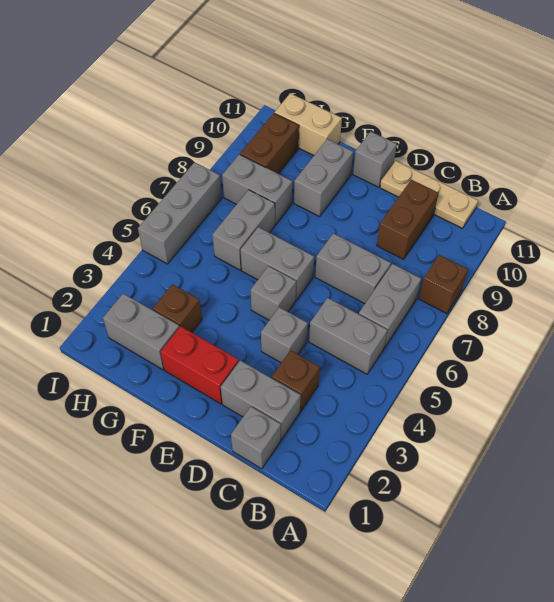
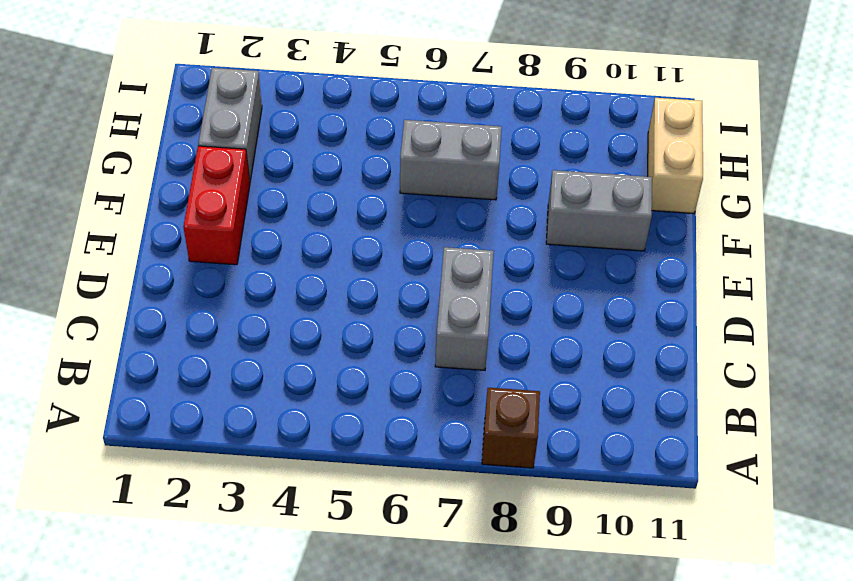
none -> grey 1x2 brick [309,298,387,374]
none -> grey 1x2 brick [359,264,421,348]
none -> tan 1x3 plate [380,161,478,228]

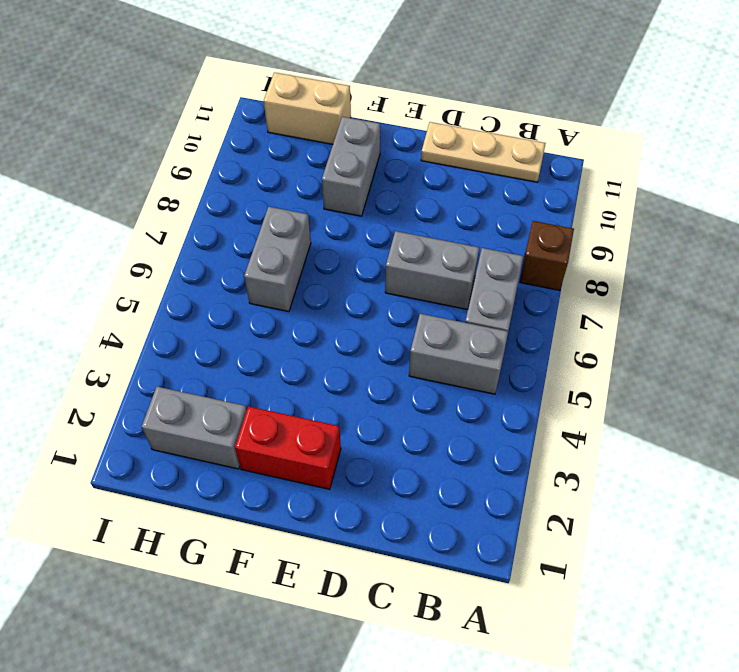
none -> grey 1x1 brick [231,407,281,469]
none -> grey 1x2 brick [221,360,301,440]
none -> brown 1x1 brick [272,350,320,411]

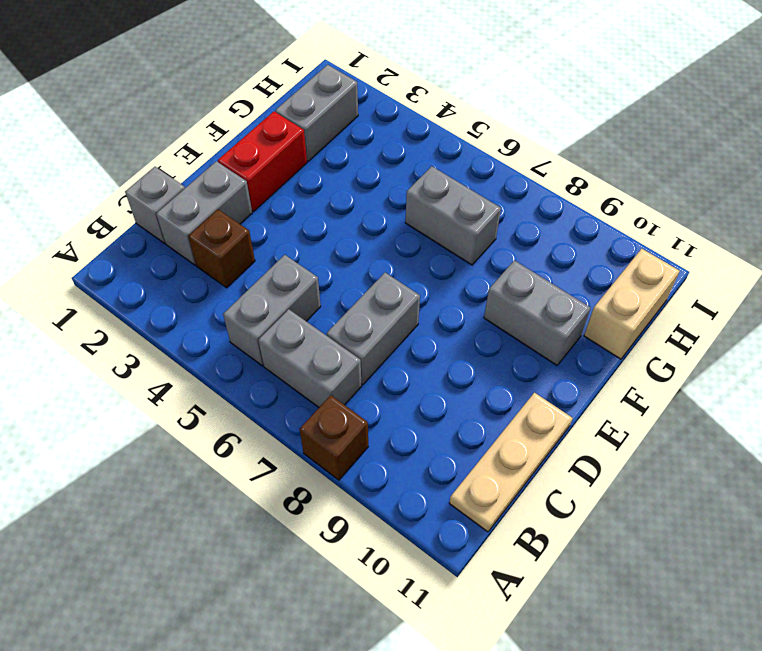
none -> brown 1x2 brick [377,180,439,259]
none -> grey 1x1 brick [261,307,308,363]
none -> grey 1x1 brick [250,266,296,320]

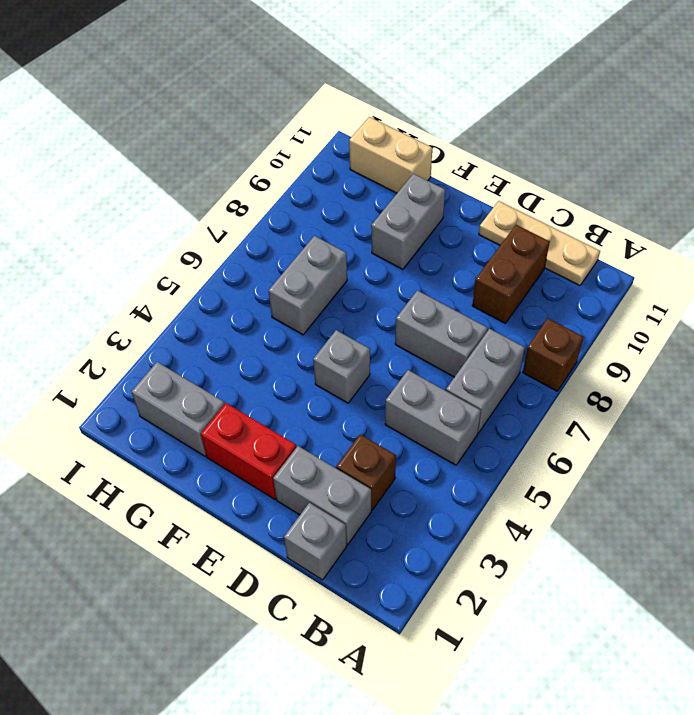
none -> grey 1x1 brick [261,307,308,363]
none -> grey 1x2 brick [241,227,314,300]
none -> grey 1x1 brick [353,131,397,187]

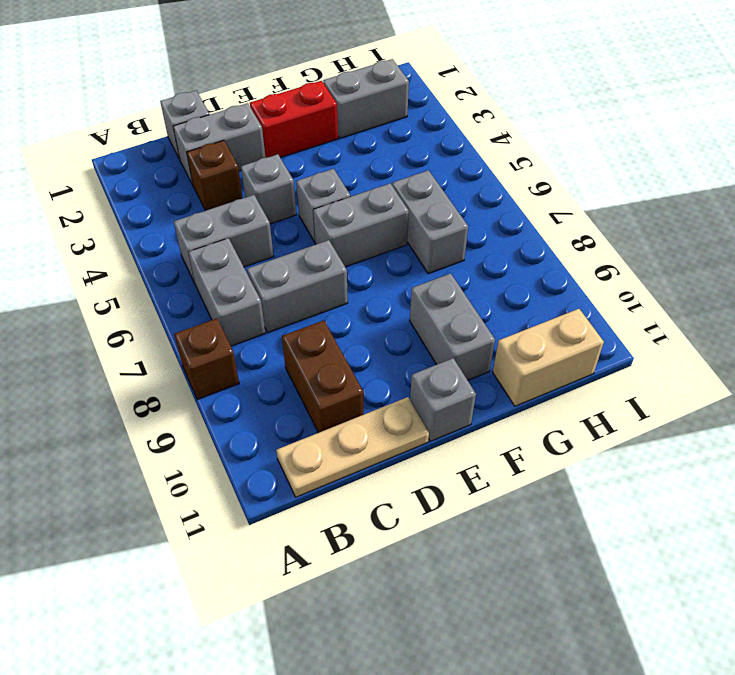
none -> brown 1x1 brick [153,284,202,332]
none -> grey 1x2 brick [222,154,292,225]
none -> brown 1x2 brick [240,113,299,174]

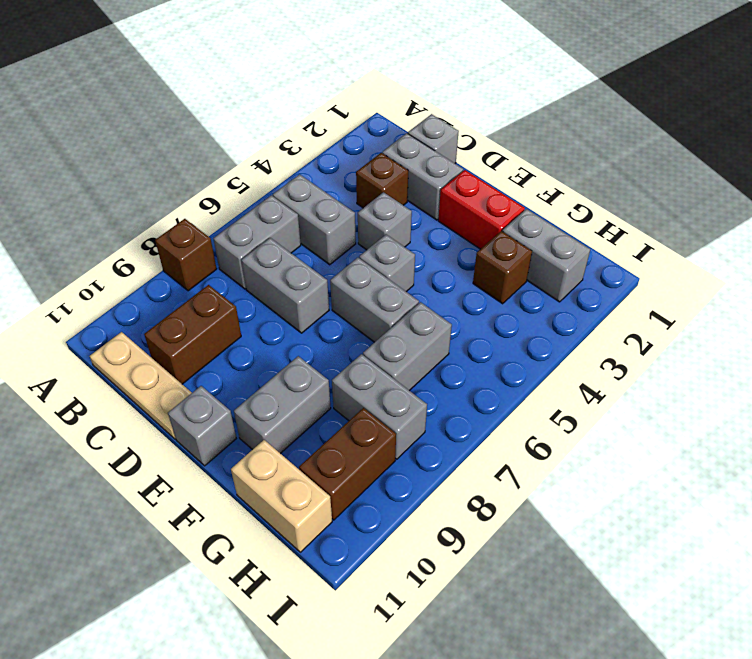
none -> grey 1x3 brick [138,162,222,264]

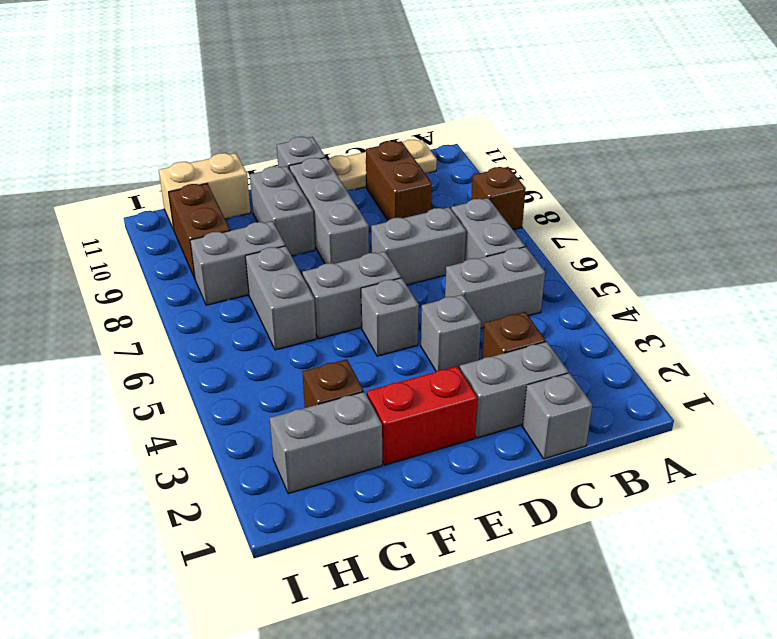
grey 1x3 brick [289,158,369,264] -> grey 1x3 brick moved to [138,162,222,264]

